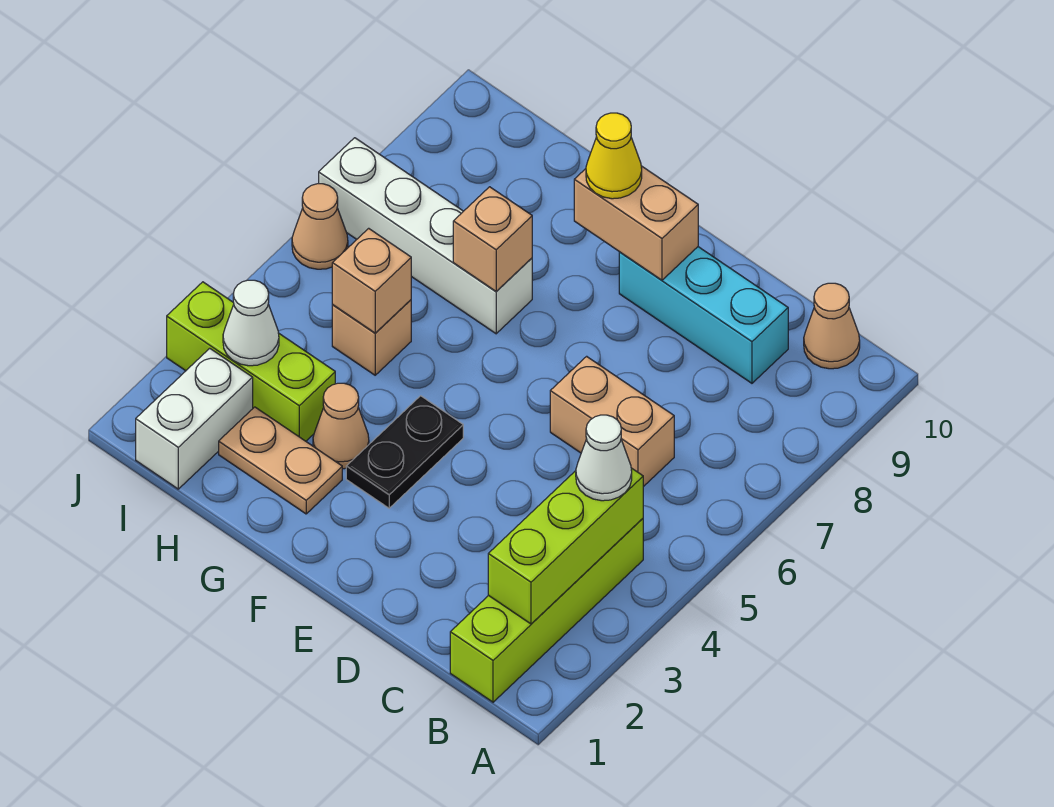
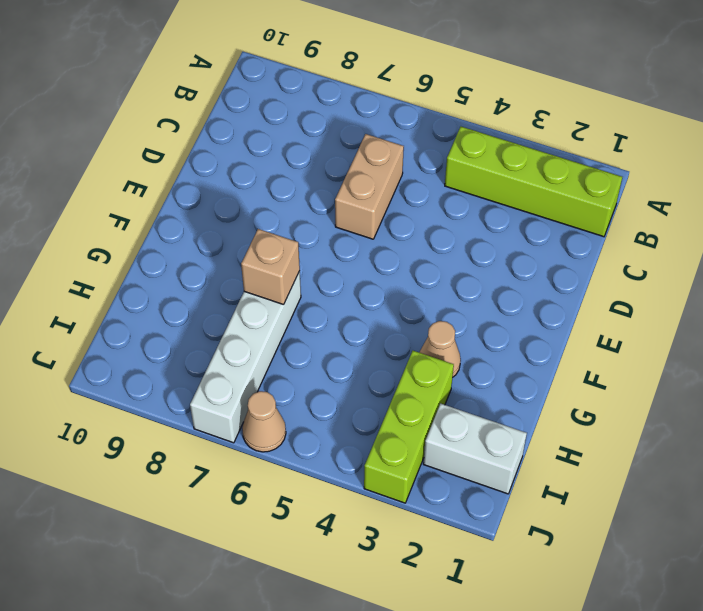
none -> tan 1x1 cone [804,283,860,369]
none -> cyan 1x3 brick [619,247,788,383]
none -> black 1x2 plate [346,396,463,508]

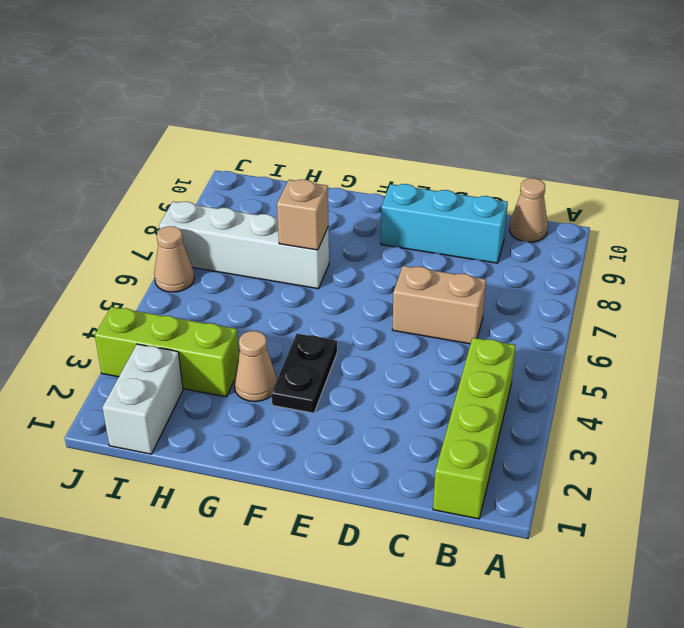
none -> tan 1x2 plate [219,407,342,514]
none -> tan 1x1 brick [332,300,411,375]
none -> lime 1x3 brick [488,468,643,624]

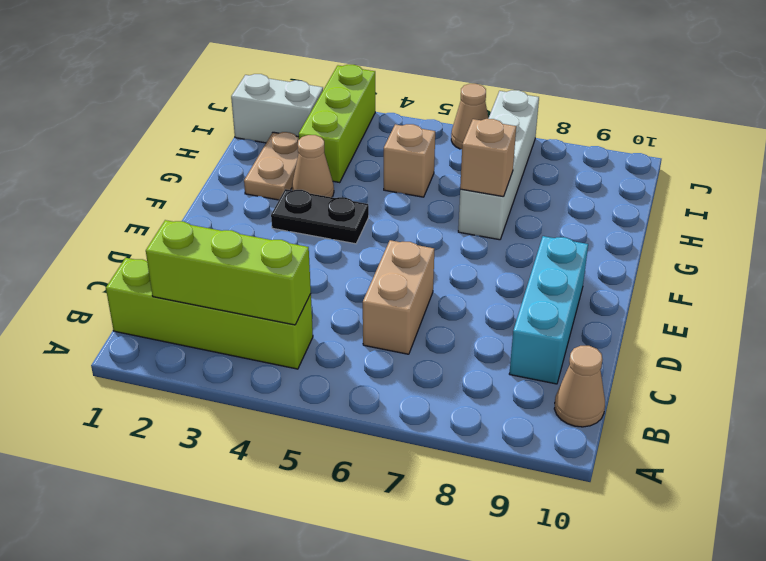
none -> tan 1x2 brick [574,166,698,280]
none -> tan 1x1 brick [332,228,411,333]
none -> white 1x1 cone [223,280,279,366]

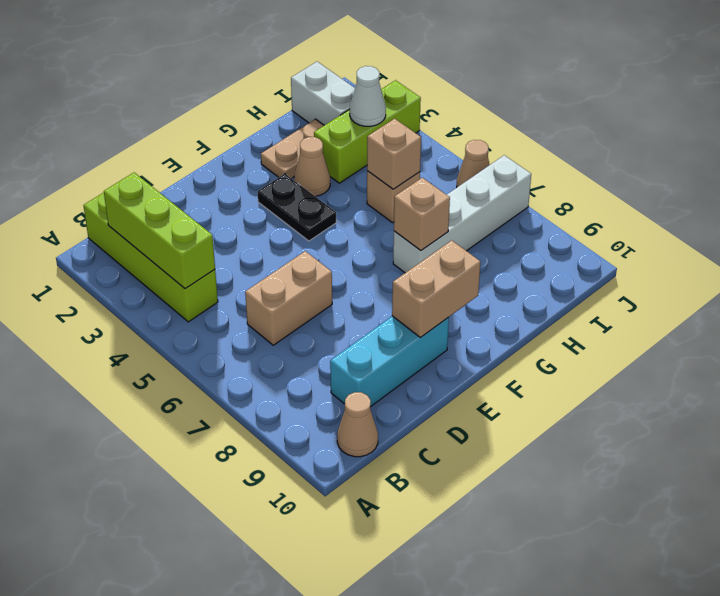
none -> white 1x1 cone [576,415,632,501]
none -> yellow 1x1 cone [586,113,642,199]

